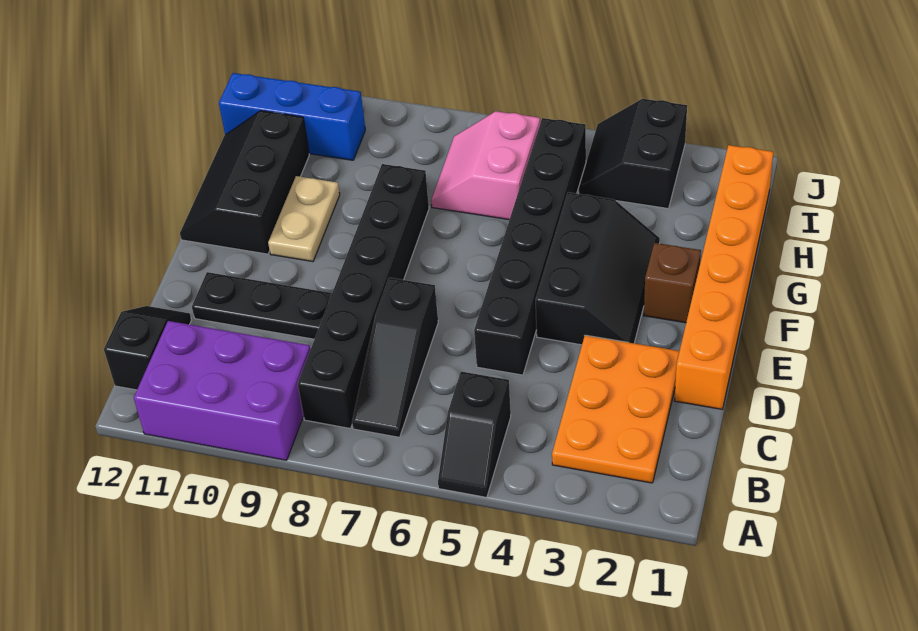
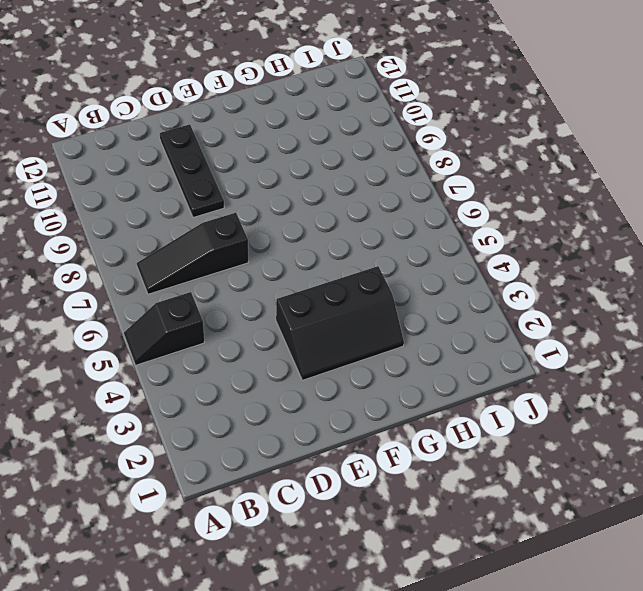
none -> purple 2x3 brick [134,321,311,460]
none -> orange 2x3 plate [552,335,679,483]
none -> black 1x6 brick [298,164,429,428]

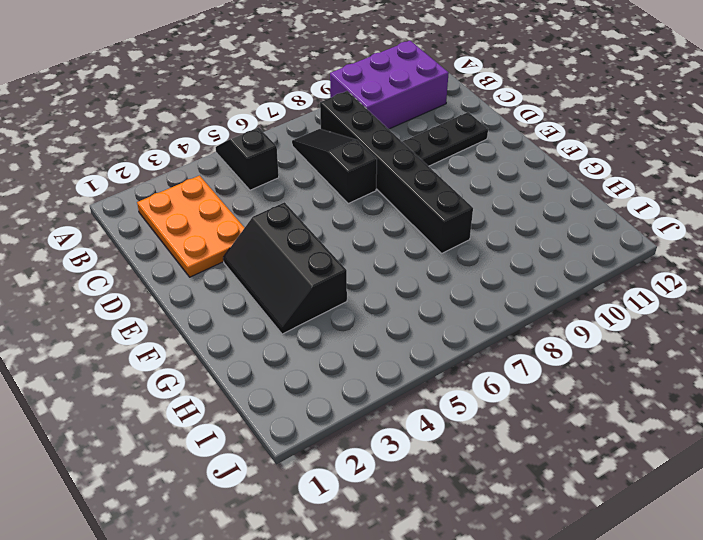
none -> black 1x2 slope [104,306,191,390]
none -> orange 1x6 brick [674,145,773,409]
none -> black 1x6 brick [474,118,586,375]

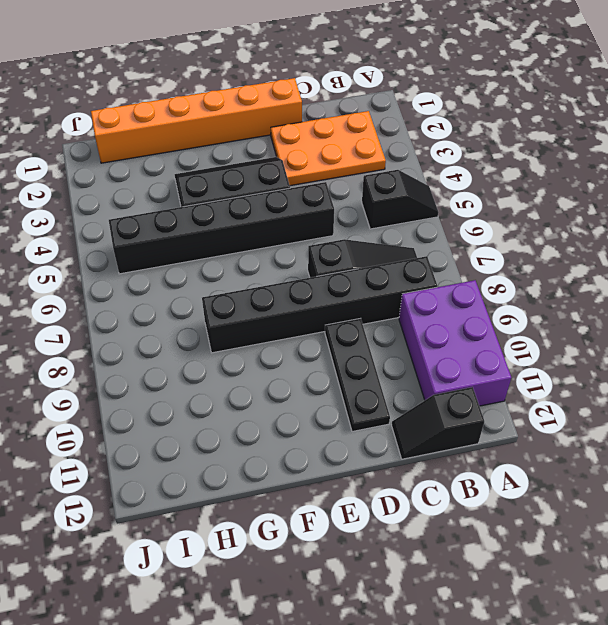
none -> brown 1x1 brick [644,243,701,323]
none -> tan 1x2 plate [268,176,340,262]
none -> black 2x3 slope [180,111,309,254]

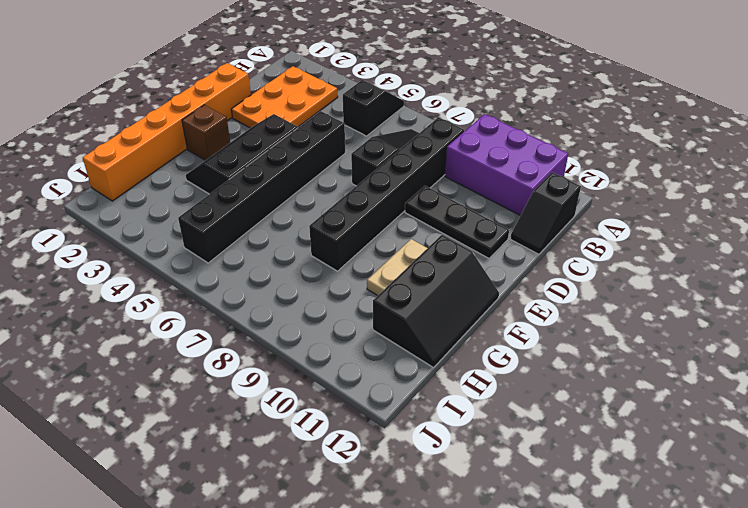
none -> pink 2x2 slope [431,111,540,220]
none -> black 2x2 slope [579,99,687,208]
none -> blue 1x3 brick [219,73,365,160]

